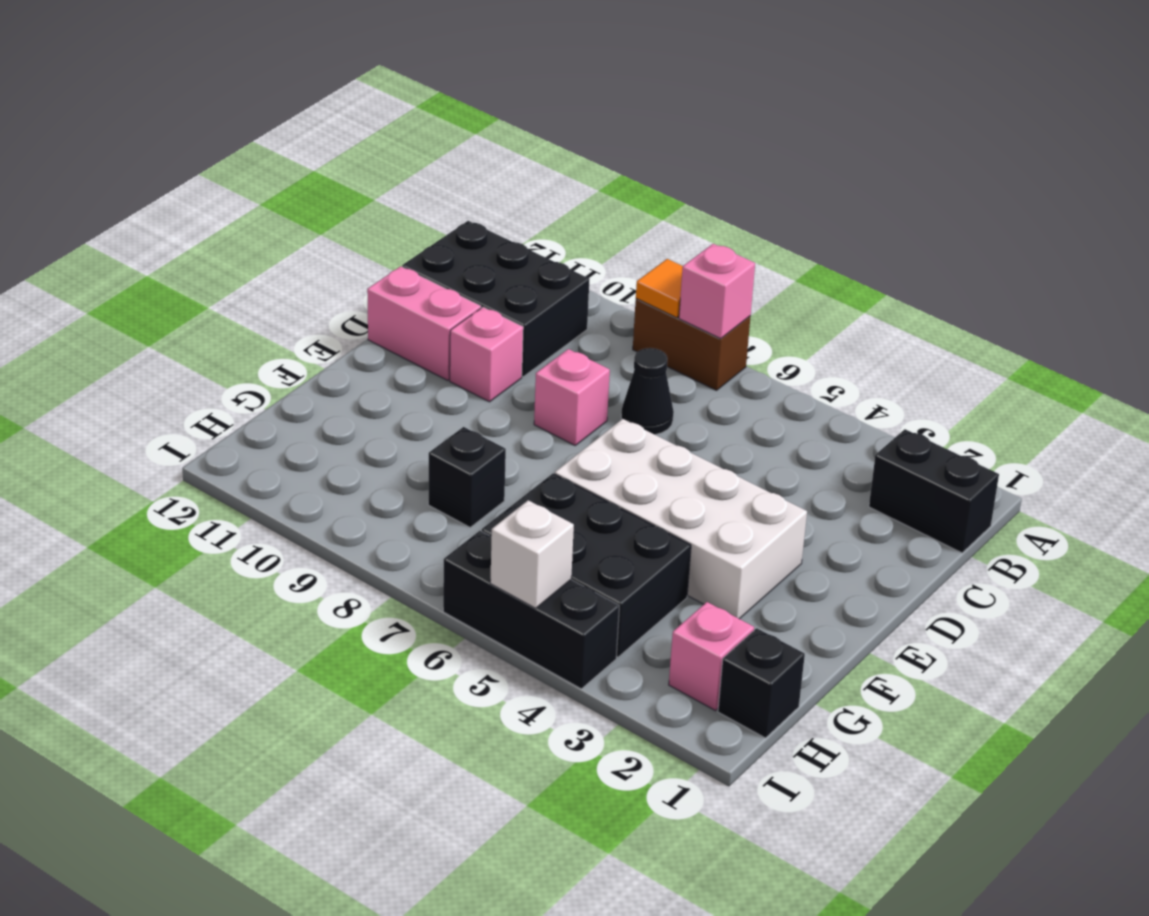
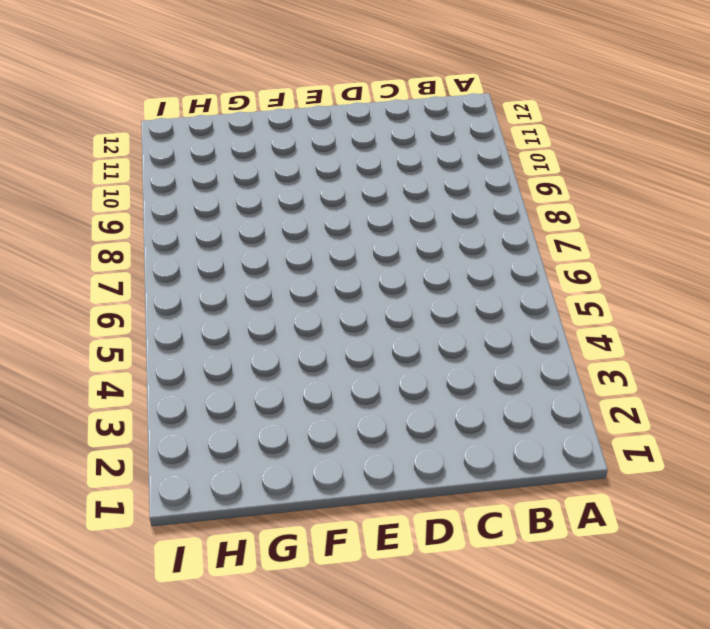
none -> brown 1x2 brick [633,299,751,390]
none -> black 1x2 brick [869,429,999,553]
none -> black 2x3 brick [402,221,589,377]

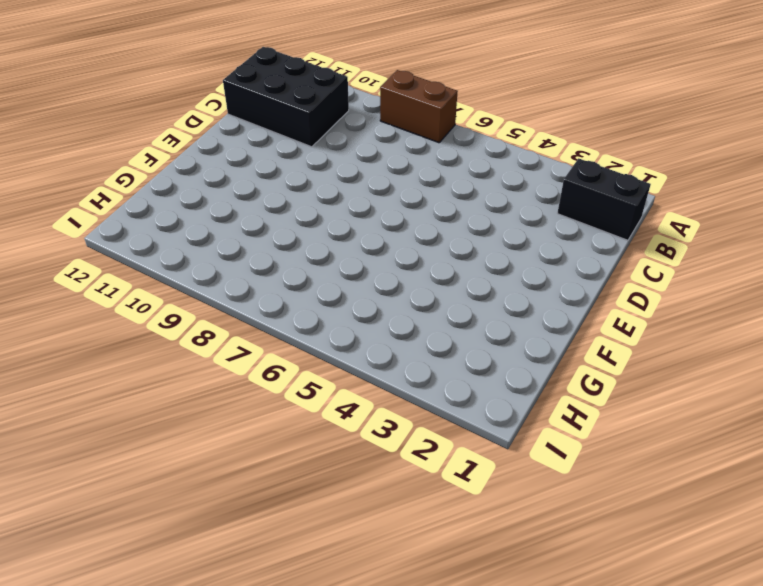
none -> black 1x1 cone [621,348,674,435]
none -> pink 1x1 brick [534,349,610,445]
none -> pink 1x1 brick [450,307,523,402]

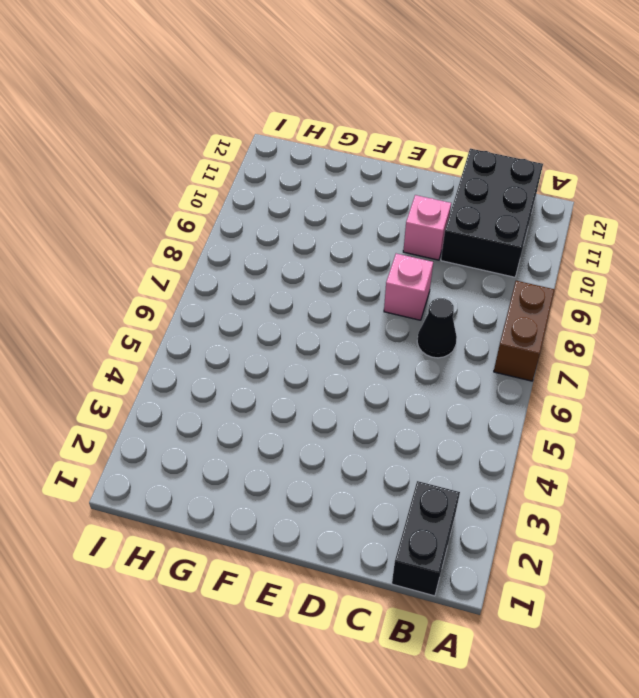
none -> pink 1x2 brick [367,266,481,380]
none -> white 2x4 brick [555,419,807,619]
none -> black 2x3 brick [482,473,691,657]

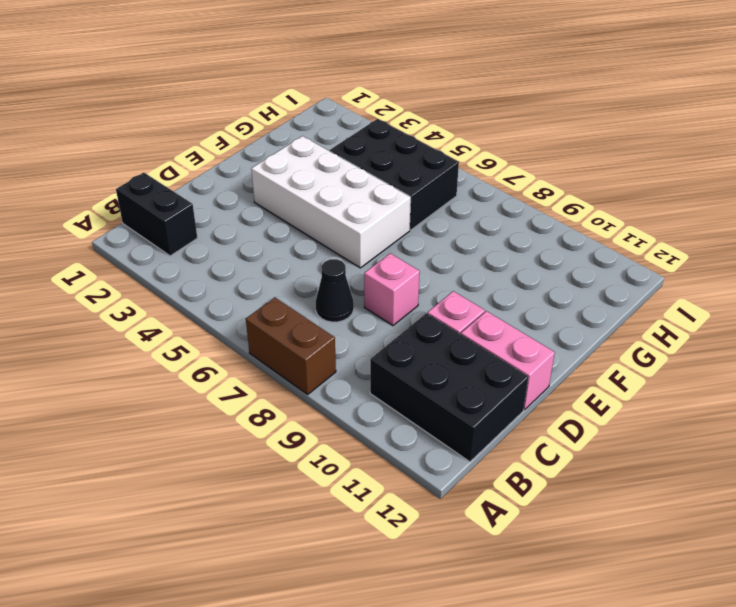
none -> black 1x1 brick [428,427,506,527]
none -> black 1x1 brick [718,628,805,738]
none -> pink 1x1 brick [669,602,754,711]

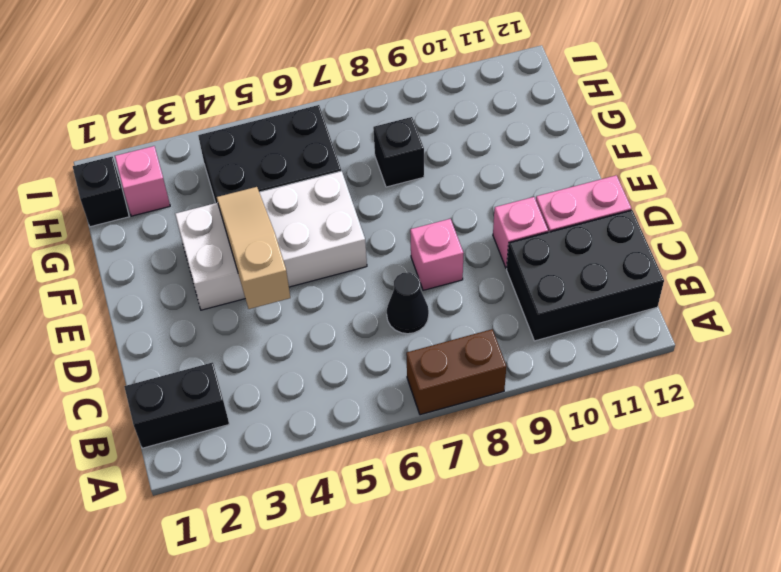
tan 1x3 slope [217,187,290,309] -> none
none -> black 1x3 brick [443,531,619,689]
none -> pink 1x1 brick [679,244,755,338]
none -> orange 1x1 tile [636,259,683,318]

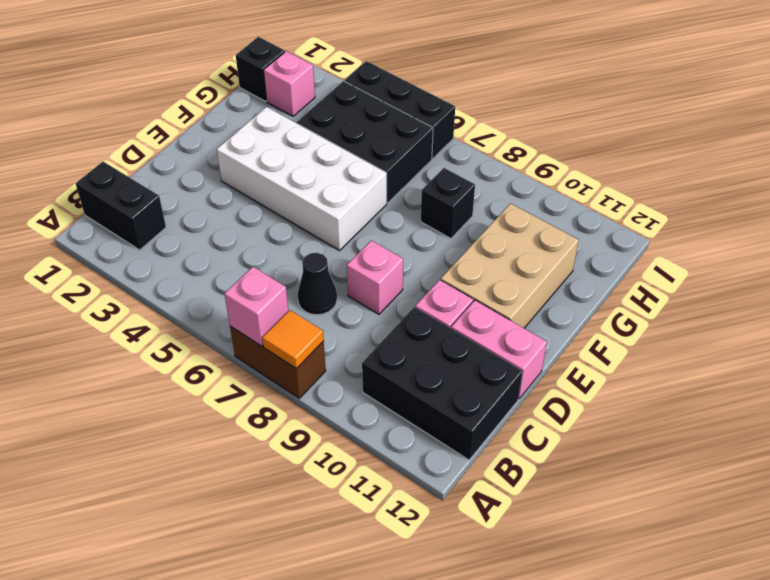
tan 2x3 brick [441,203,579,328] -> none
none -> white 1x1 brick [490,500,574,608]

